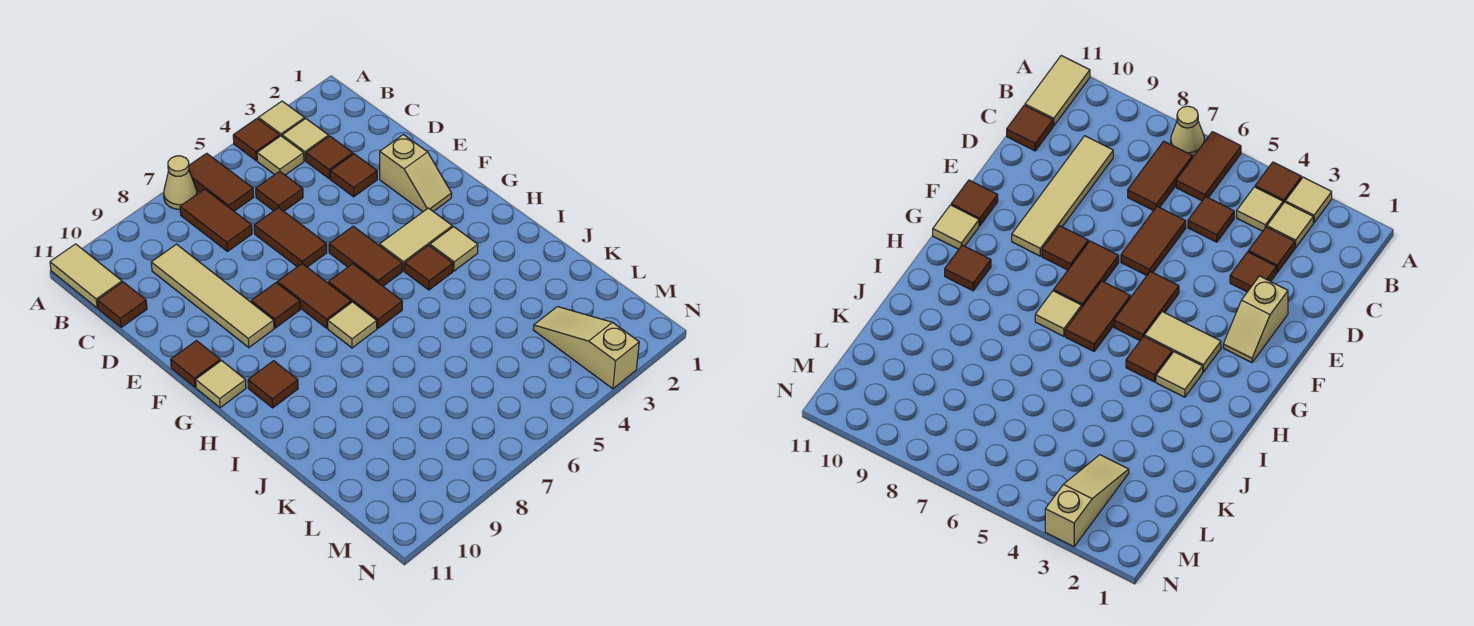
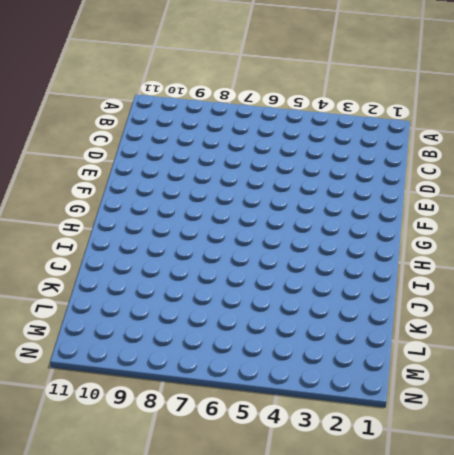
none -> tan 1x1 tile [258,101,305,136]
none -> brown 1x1 tile [233,118,280,161]
none -> brown 1x2 tile [189,153,254,211]

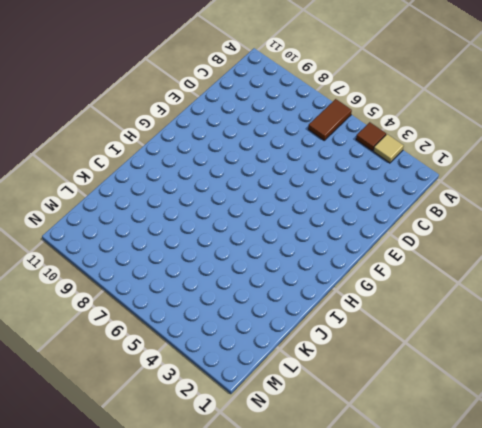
none -> tan 1x1 cone [164,156,197,209]
none -> tan 1x2 tile [50,244,122,308]
none -> tan 1x1 tile [282,119,329,161]

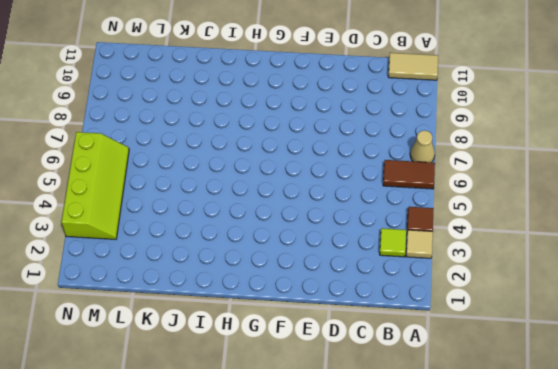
lime 1x1 tile [380,228,406,257] -> tan 1x1 tile [282,119,329,161]
lime 2x4 slope [62,132,129,239] -> tan 1x3 slope [533,307,639,389]
none -> tan 1x1 tile [257,136,304,175]
none -> brown 1x2 tile [180,189,252,252]
none -> brown 1x1 tile [306,136,353,179]

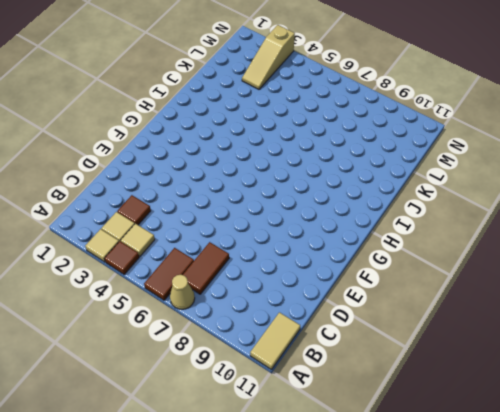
none -> brown 1x1 tile [256,171,303,211]
none -> tan 1x4 tile [151,244,274,348]
none -> brown 1x1 tile [97,282,147,327]

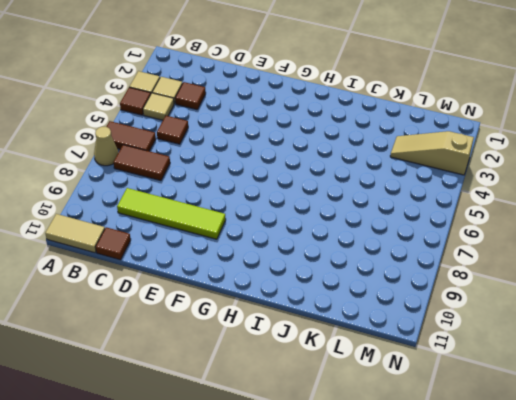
lime 1x4 tile [117,188,226,239] -> tan 1x4 tile [151,244,274,348]
none -> brown 1x1 tile [330,154,377,197]
none -> brown 1x2 tile [254,208,327,267]
none -> tan 1x2 slope [380,135,452,212]

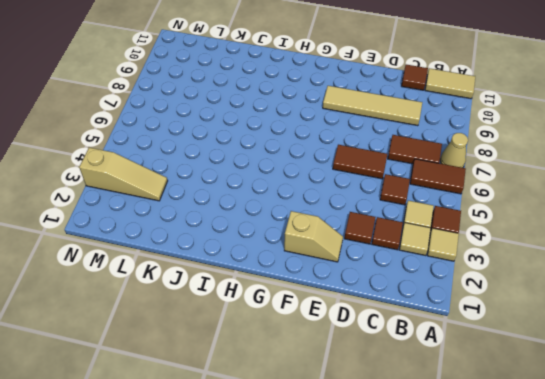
tan 1x2 slope [284,211,343,262] -> tan 1x2 slope turned to [380,135,452,212]
none -> brown 1x2 tile [329,226,402,286]
none -> brown 1x2 tile [277,264,351,328]
none -> brown 1x1 tile [251,283,300,328]

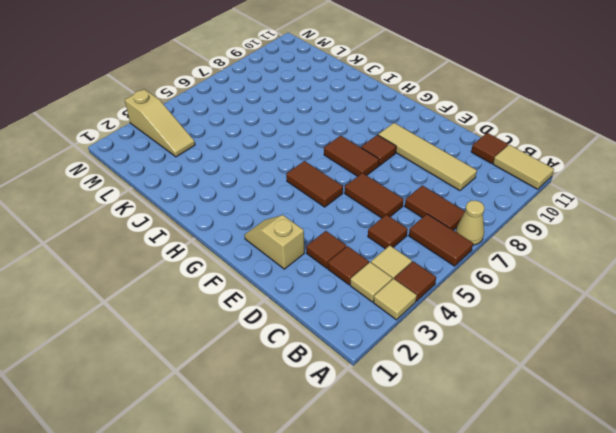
none -> brown 1x1 tile [171,341,220,387]
none -> tan 1x2 tile [379,208,452,271]
none -> brown 1x2 tile [328,264,402,328]

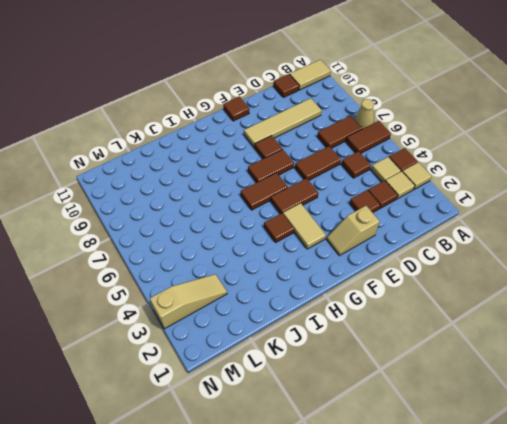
none -> tan 1x1 tile [196,361,246,408]
none -> tan 1x1 tile [430,227,478,271]
none -> tan 1x1 tile [328,302,377,348]

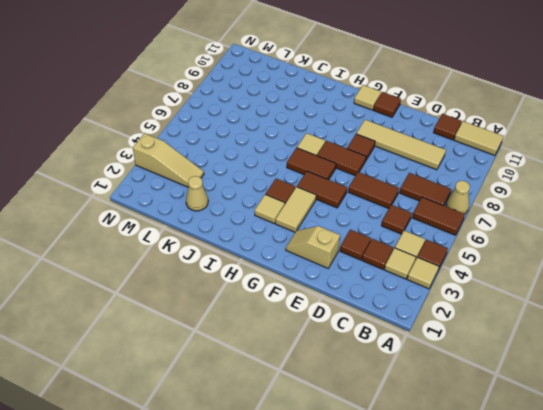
tan 1x1 cone [186,176,208,211] -> none
none -> brown 1x1 tile [248,361,298,408]

